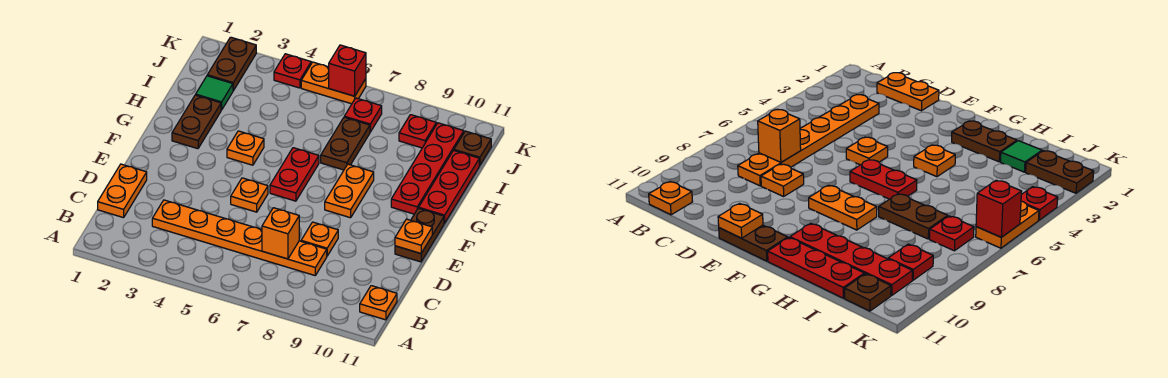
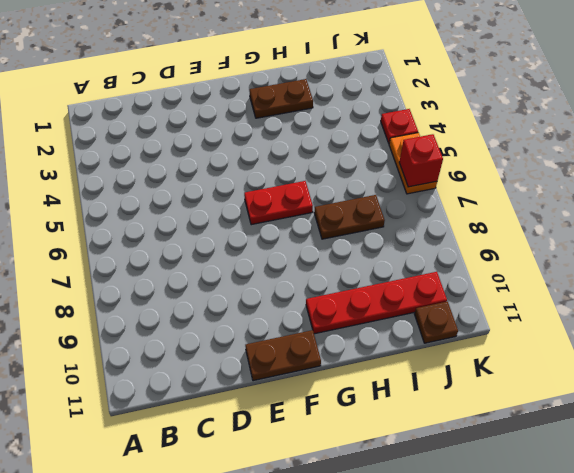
none -> orange 1x1 plate [360,286,397,320]
none -> orange 1x2 plate [98,164,147,218]
none -> orange 1x6 plate [152,200,327,275]

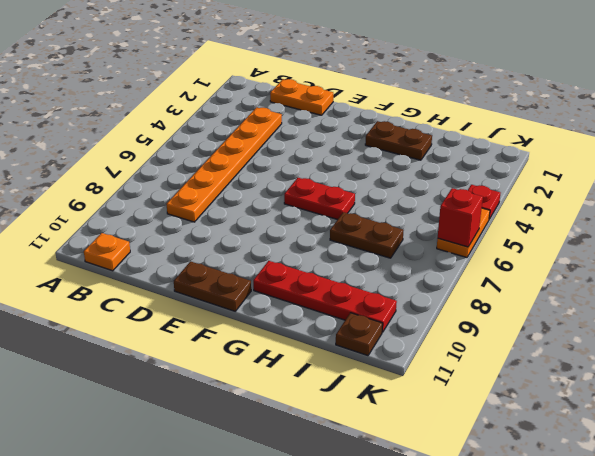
none -> orange 1x1 plate [301,222,338,256]
none -> orange 1x1 plate [231,178,268,212]
none -> orange 1x2 plate [325,164,374,218]

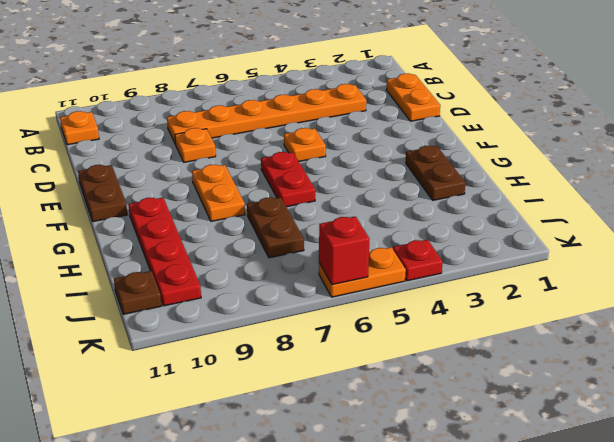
none -> orange 1x1 plate [227,131,264,165]
none -> red 1x3 plate [419,150,479,223]
none -> green 1x1 tile [196,76,233,110]

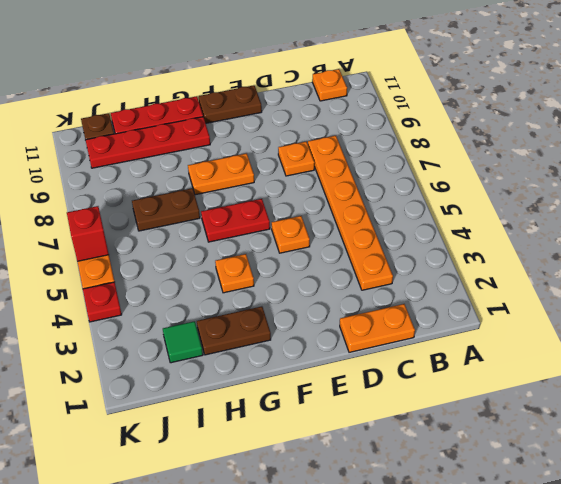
none -> brown 1x2 plate [207,37,256,91]
none -> red 1x1 plate [344,98,382,132]
none -> red 1x1 plate [399,115,436,148]

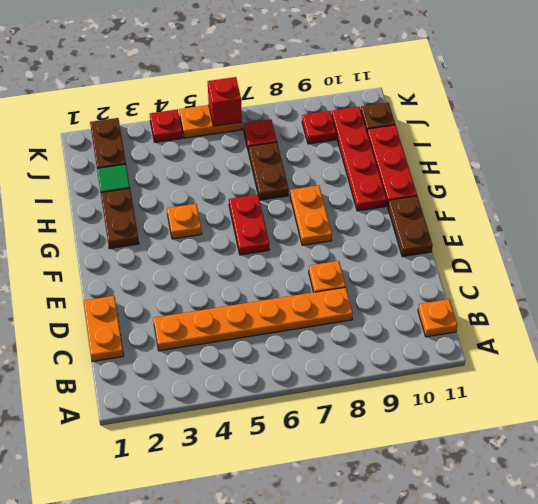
none -> orange 1x1 plate [231,178,268,212]
none -> orange 1x1 brick [262,208,299,259]
none -> orange 1x1 plate [395,219,432,253]

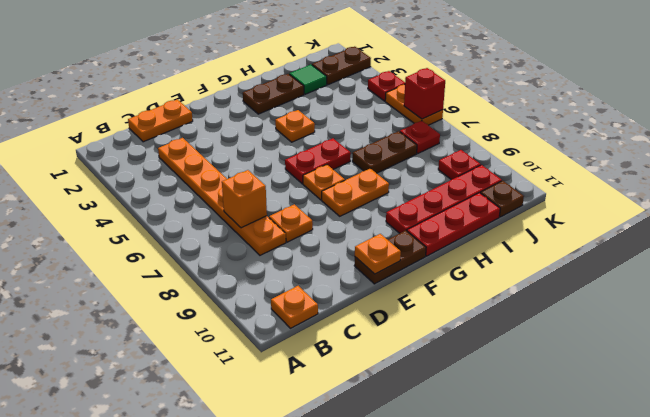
orange 1x1 plate [303,165,345,200] -> orange 1x1 plate moved to [231,178,268,212]

